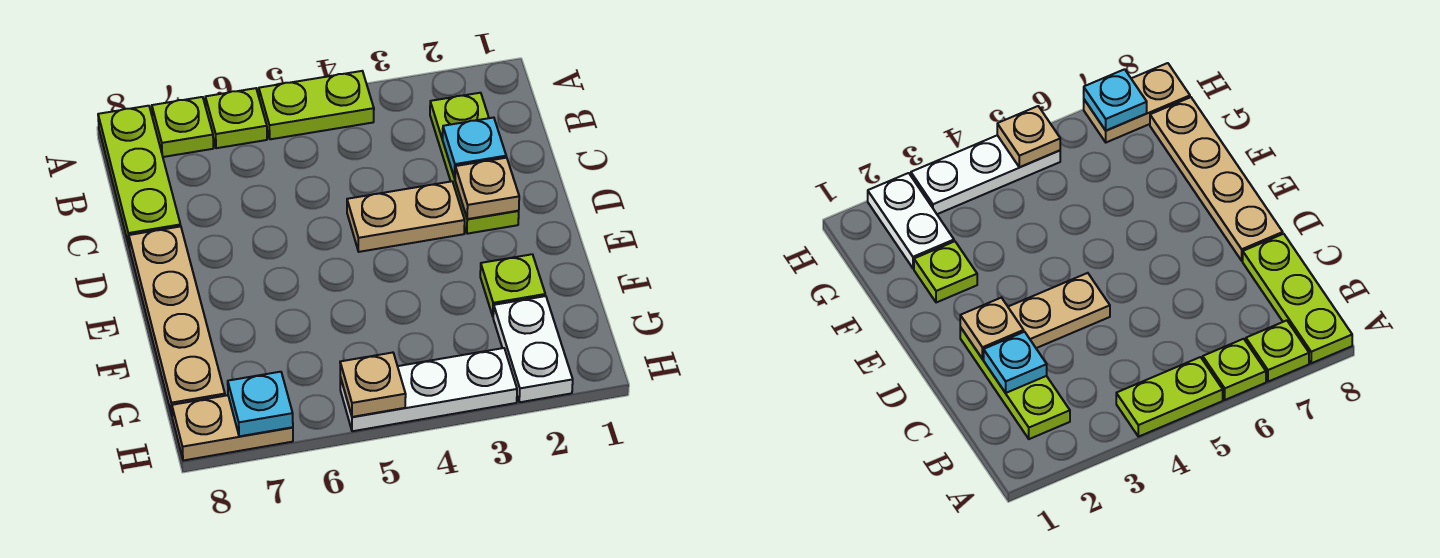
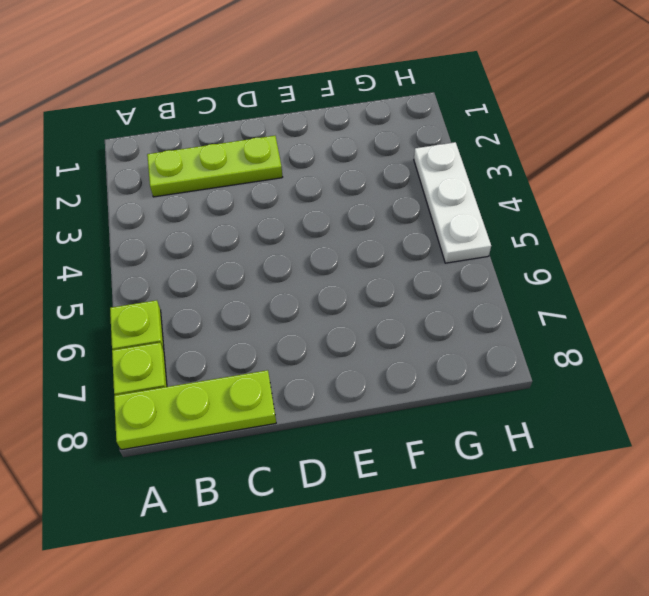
none -> lime 1x2 plate [259,71,374,139]
none -> tan 1x2 plate [347,181,465,252]
none -> tan 1x4 plate [129,227,225,415]

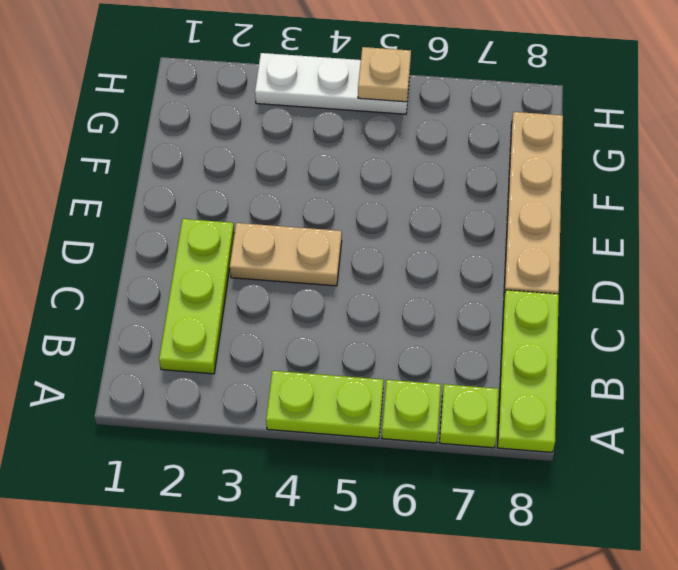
none -> lime 1x1 plate [480,254,545,316]
none -> white 1x2 plate [493,296,573,402]
none -> tan 1x2 plate [172,395,293,461]

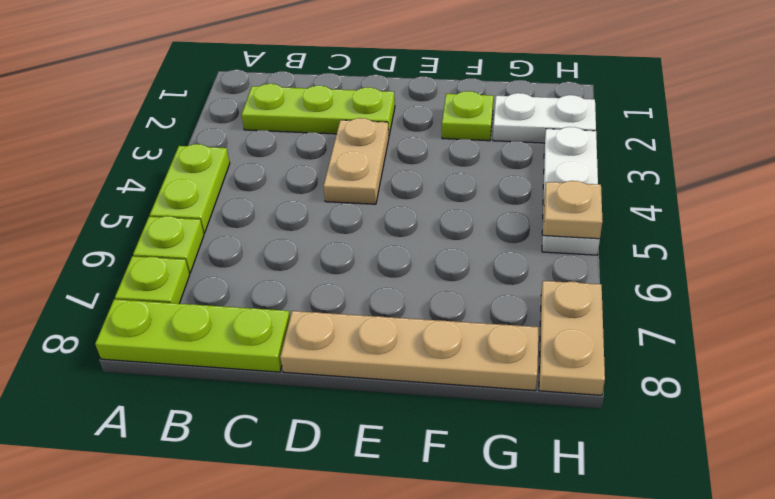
none -> cyan 1x1 plate [443,118,506,178]
none -> tan 1x1 plate [455,158,519,219]
none -> cyan 1x1 plate [228,372,293,436]

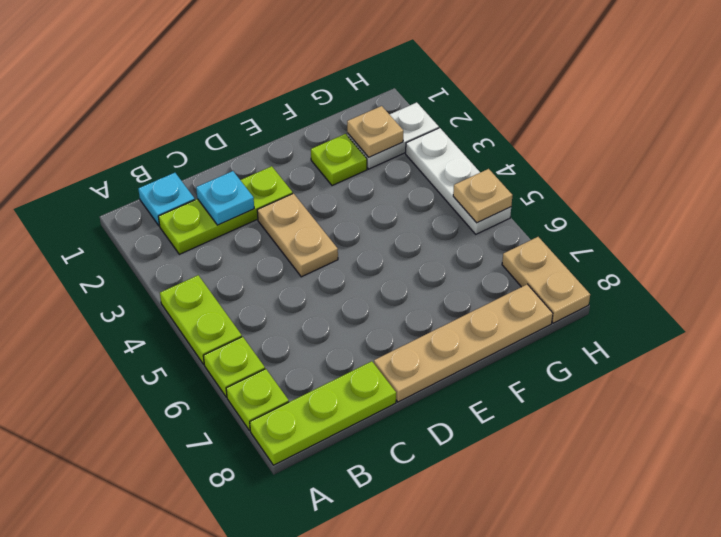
cyan 1x1 plate [138,173,195,226] -> cyan 1x1 plate moved to [228,372,293,436]
tan 1x1 plate [347,106,403,157] -> tan 1x1 plate moved to [455,158,519,219]

